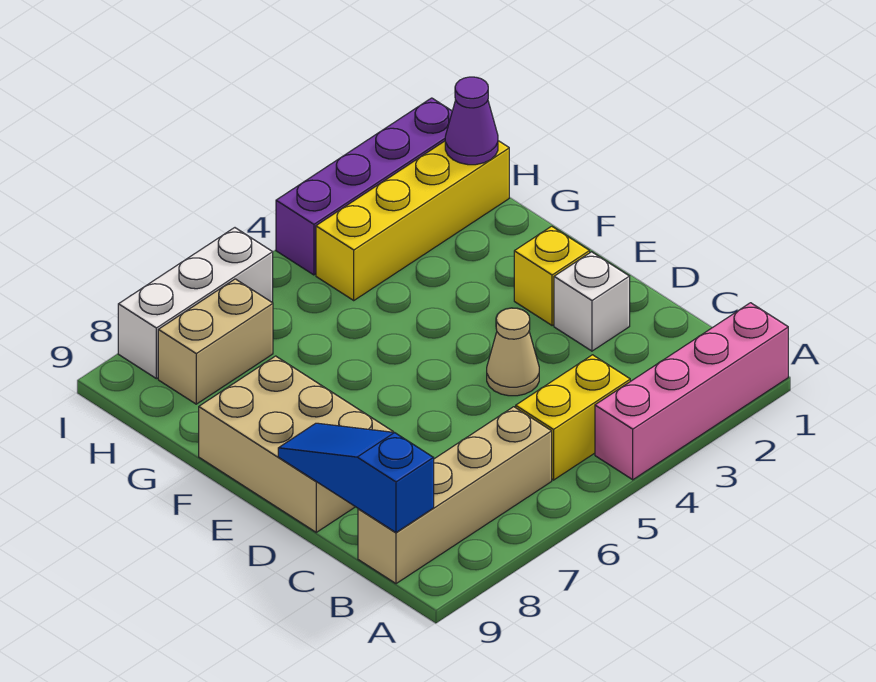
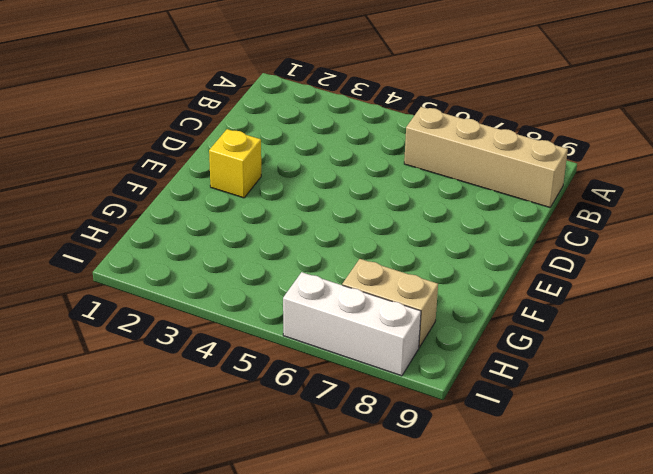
none -> pink 1x4 brick [595,303,788,480]
none -> yellow 1x2 brick [516,355,630,480]
none -> white 1x1 brick [554,252,630,351]

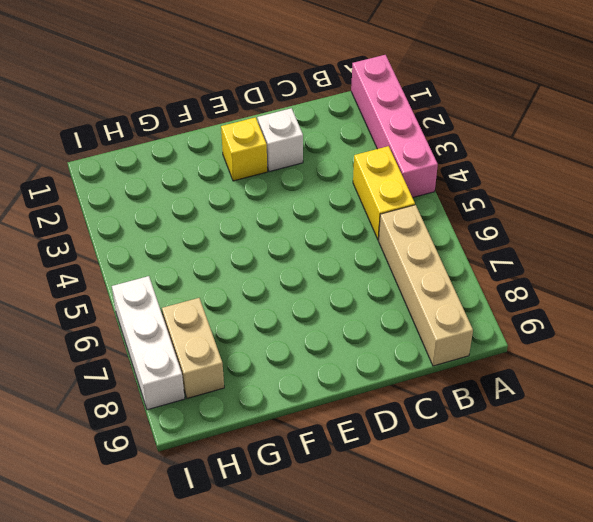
none -> tan 1x1 cone [487,308,539,396]
none -> tan 2x3 brick [199,356,393,532]
none -> yellow 1x4 brick [316,141,509,300]

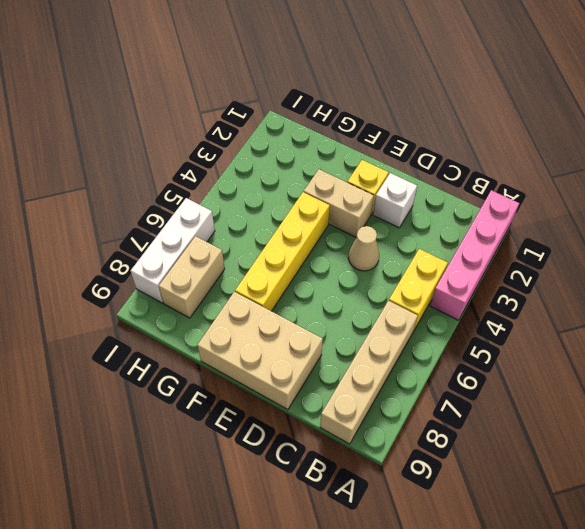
tan 1x2 brick [304,169,374,238] -> none
yellow 1x4 brick [235,192,330,311] -> yellow 1x4 brick moved to [316,141,509,300]
none -> purple 1x4 brick [276,98,452,275]
none -> blue 1x3 slope [278,423,434,532]
none -> purple 1x1 cone [445,77,498,165]

